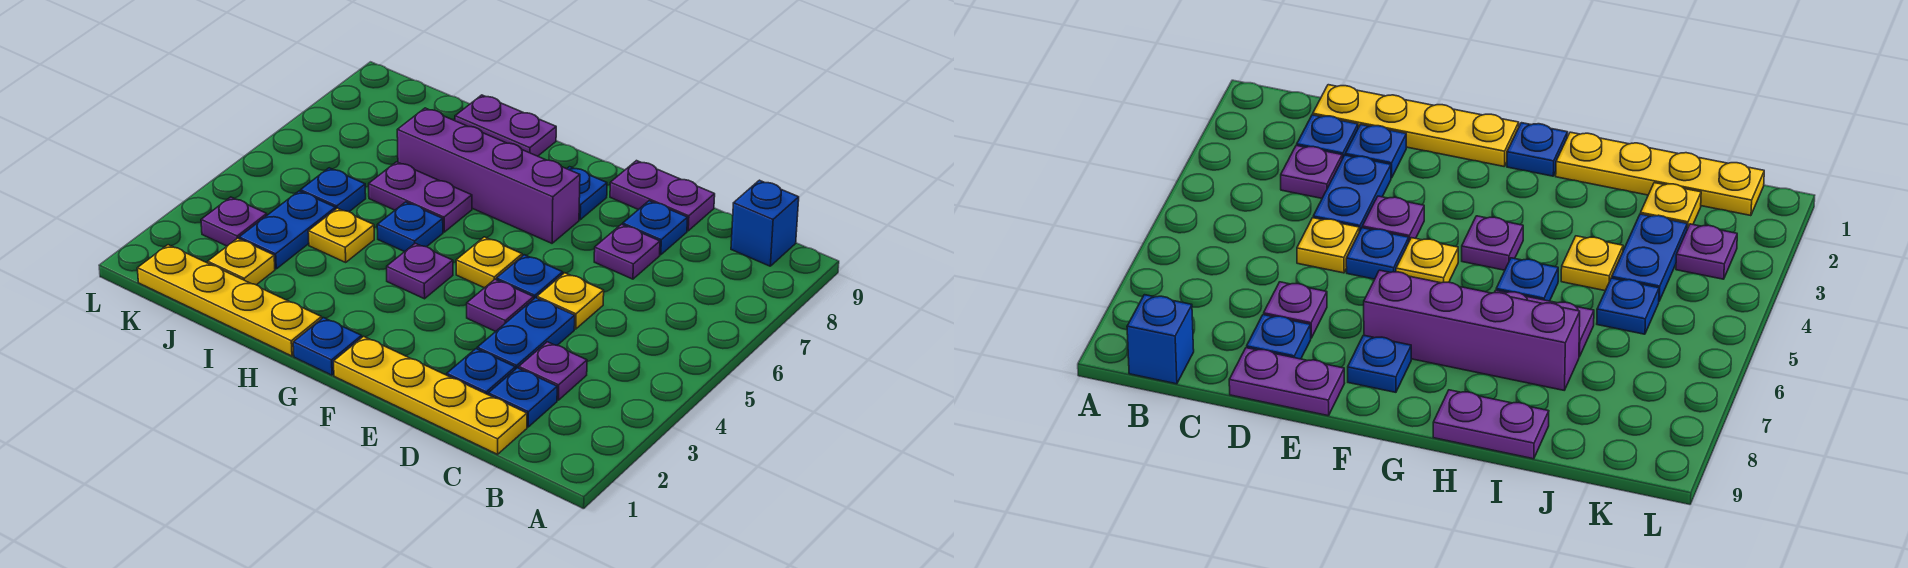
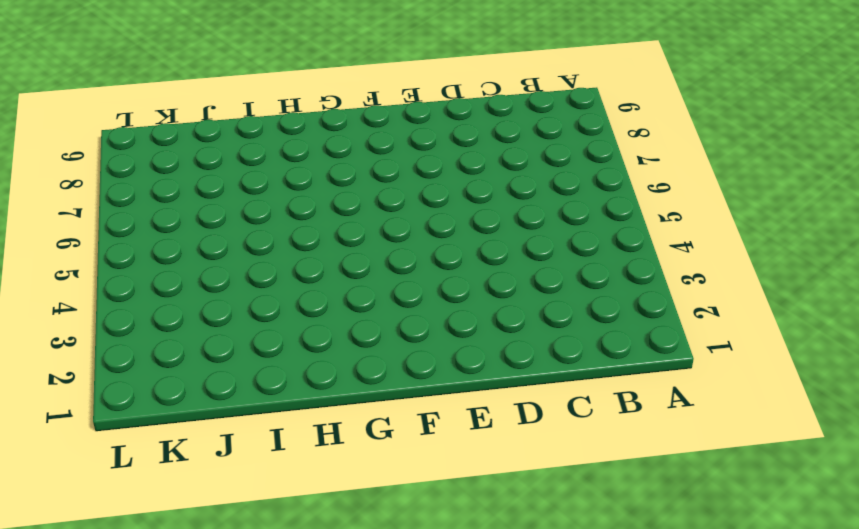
none -> blue 1x1 brick [731,180,799,266]
none -> yellow 1x4 plate [334,336,527,454]
none -> blue 1x1 plate [488,368,557,427]

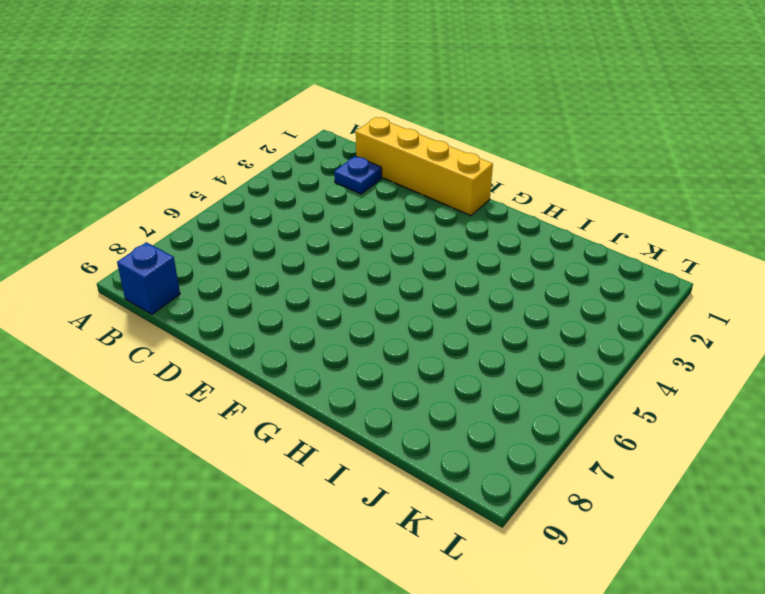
yellow 1x4 brick [356,117,493,216] -> yellow 1x4 plate [334,336,527,454]
none -> purple 1x1 plate [519,342,587,400]
none -> blue 1x1 plate [447,349,515,395]
none -> blue 1x2 plate [477,298,575,369]

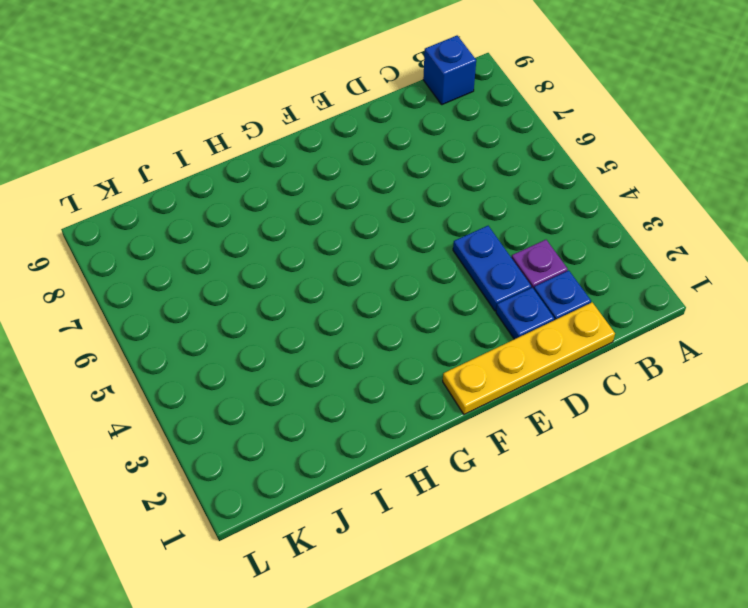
none -> yellow 1x1 plate [537,273,604,329]
none -> purple 1x1 plate [594,224,660,279]
none -> blue 1x1 plate [623,201,688,255]

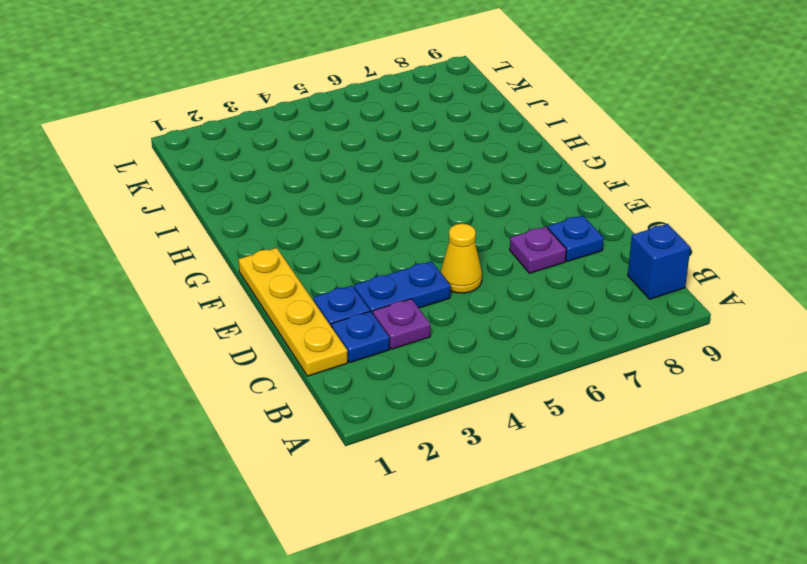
yellow 1x1 cone [441,224,482,293] -> yellow 1x1 plate [537,273,604,329]
none -> purple 1x2 plate [610,161,715,231]
none -> purple 1x1 plate [467,279,534,331]
none -> blue 1x1 plate [496,255,563,298]

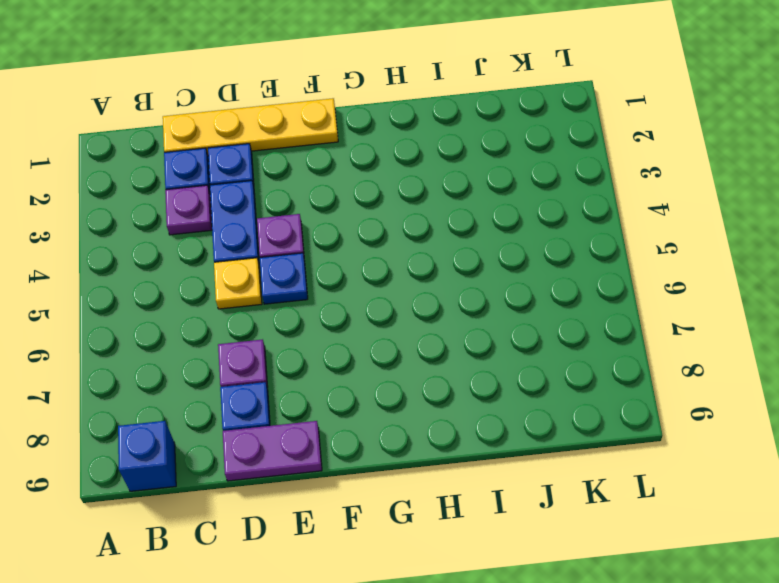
none -> yellow 1x1 plate [456,237,522,288]
none -> purple 1x4 brick [397,108,580,243]
none -> blue 1x1 plate [567,167,607,220]

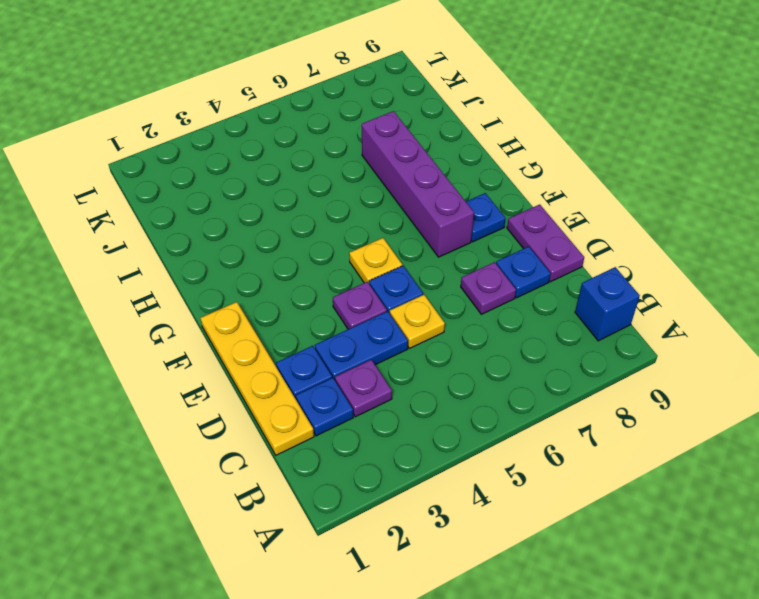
none -> blue 1x1 plate [293,318,362,375]
none -> purple 1x1 plate [387,243,453,299]
none -> yellow 1x4 plate [137,245,322,356]

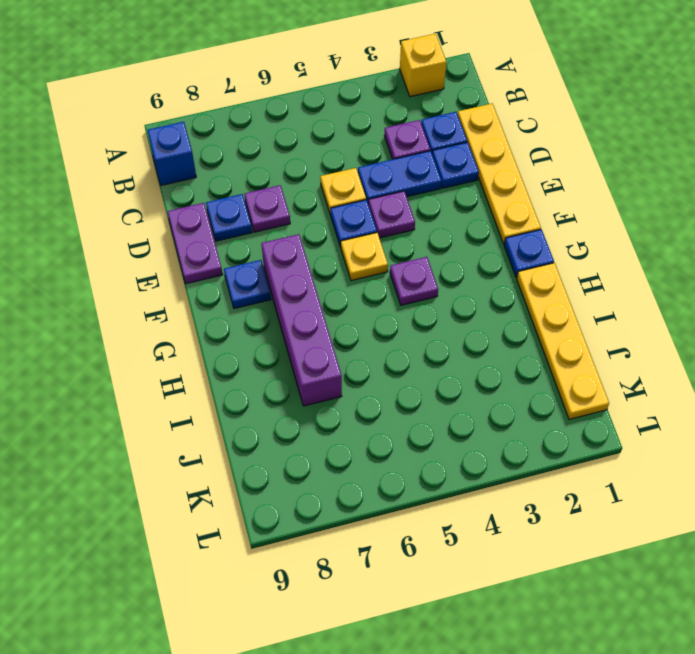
yellow 1x1 brick [400,34,446,97] -> none
none -> blue 1x1 plate [377,202,443,252]
none -> purple 1x2 plate [369,162,472,232]
none -> purple 1x2 plate [455,95,556,156]

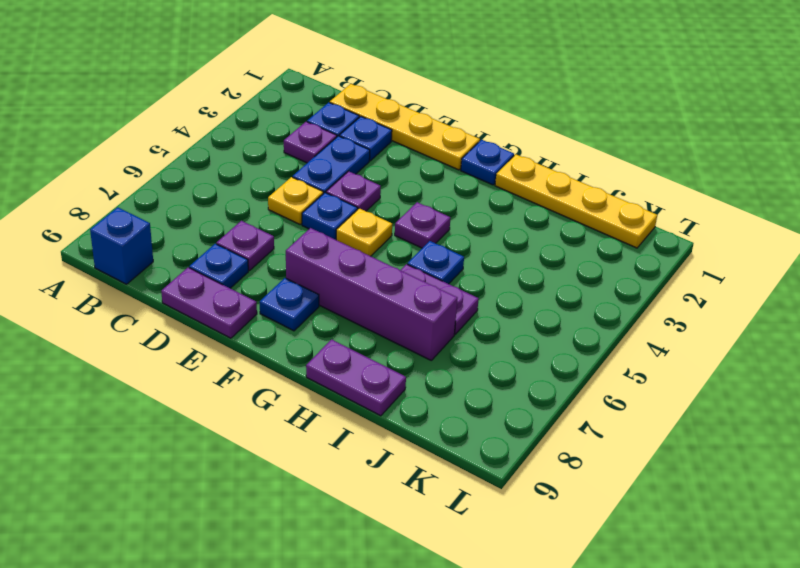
none -> yellow 1x1 plate [308,208,374,262]
none -> yellow 1x1 plate [208,238,275,285]
none -> blue 1x2 plate [239,191,335,269]

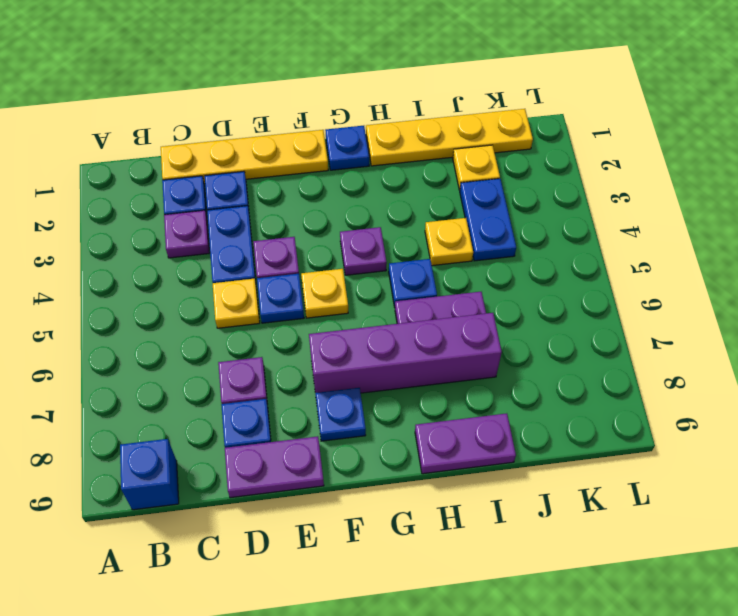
none -> blue 1x1 plate [301,168,366,212]
none -> purple 1x1 plate [201,197,267,246]

